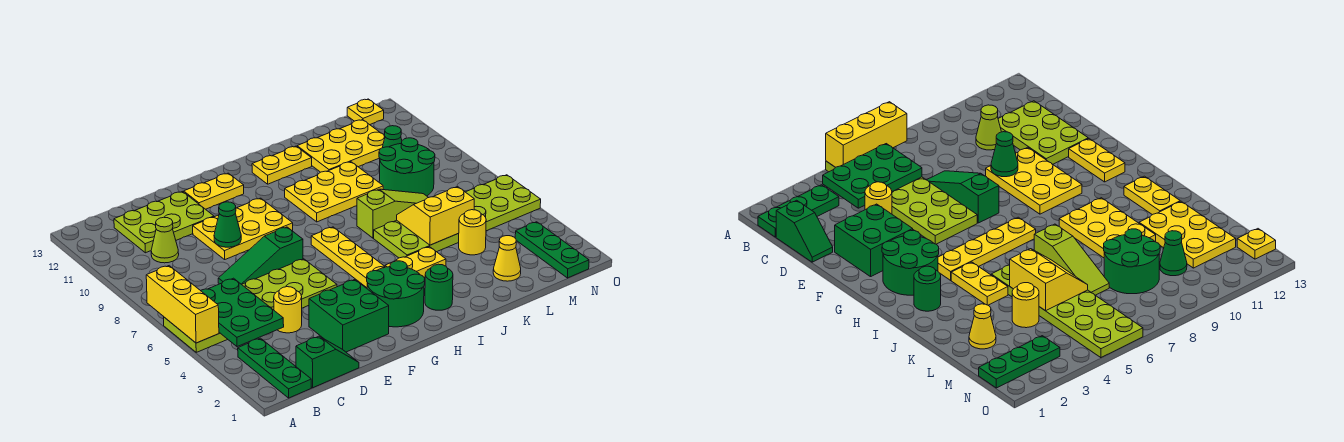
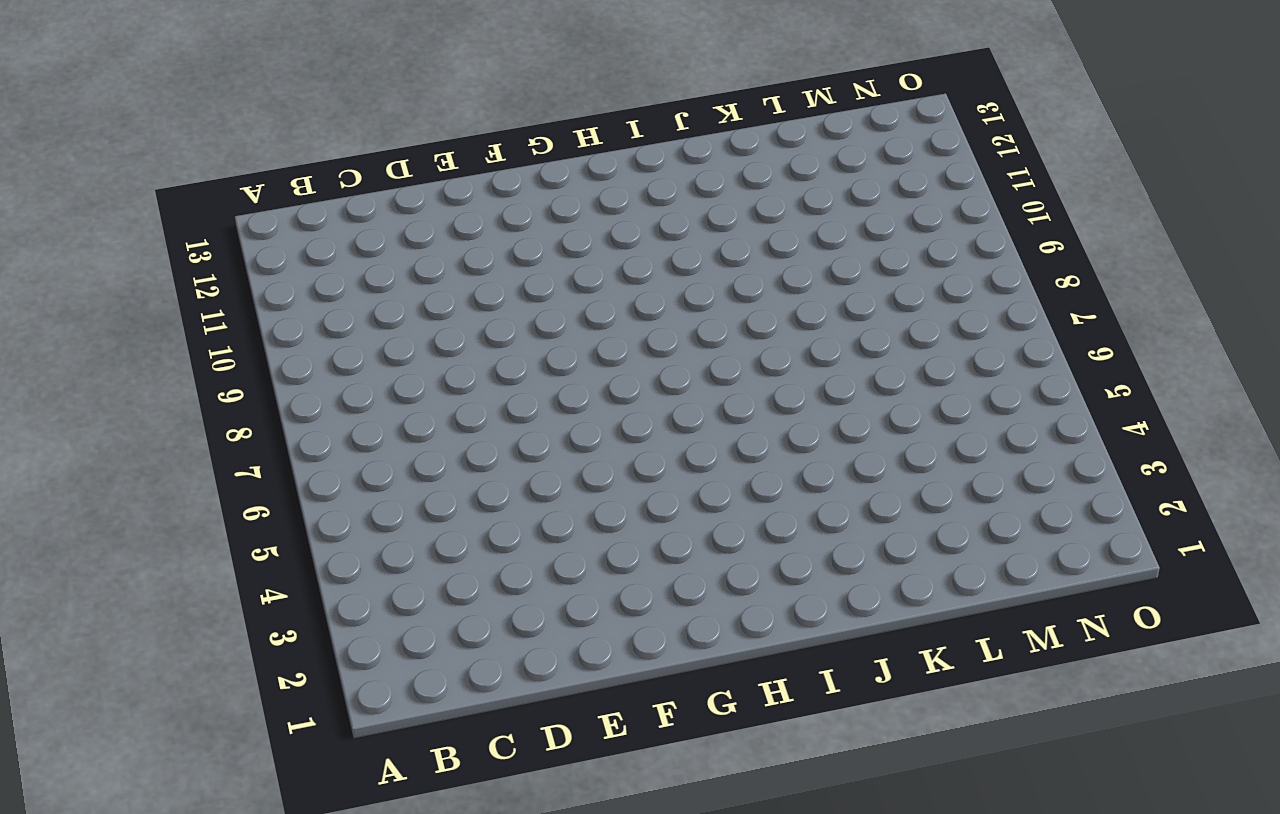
none -> lime 2x6 plate [164,259,337,352]
none -> green 1x3 plate [238,338,311,398]
none -> green 1x2 slope [296,336,359,388]

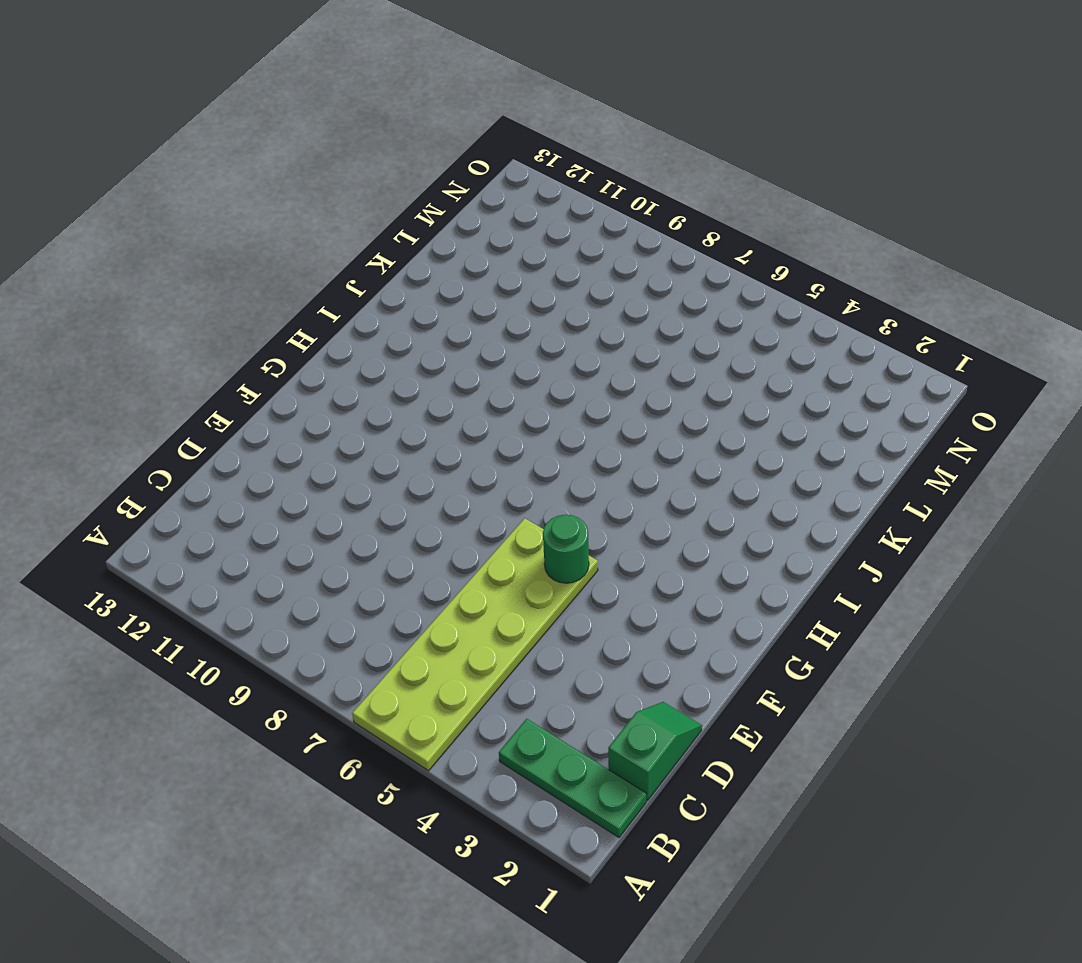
green 1x1 round brick [543,515,589,583] -> green 1x1 round brick moved to [425,264,453,310]
none -> lime 1x1 cone [151,217,179,263]
none -> lime 2x3 plate [114,192,214,253]
none -> yellow 1x1 round brick [274,287,302,333]

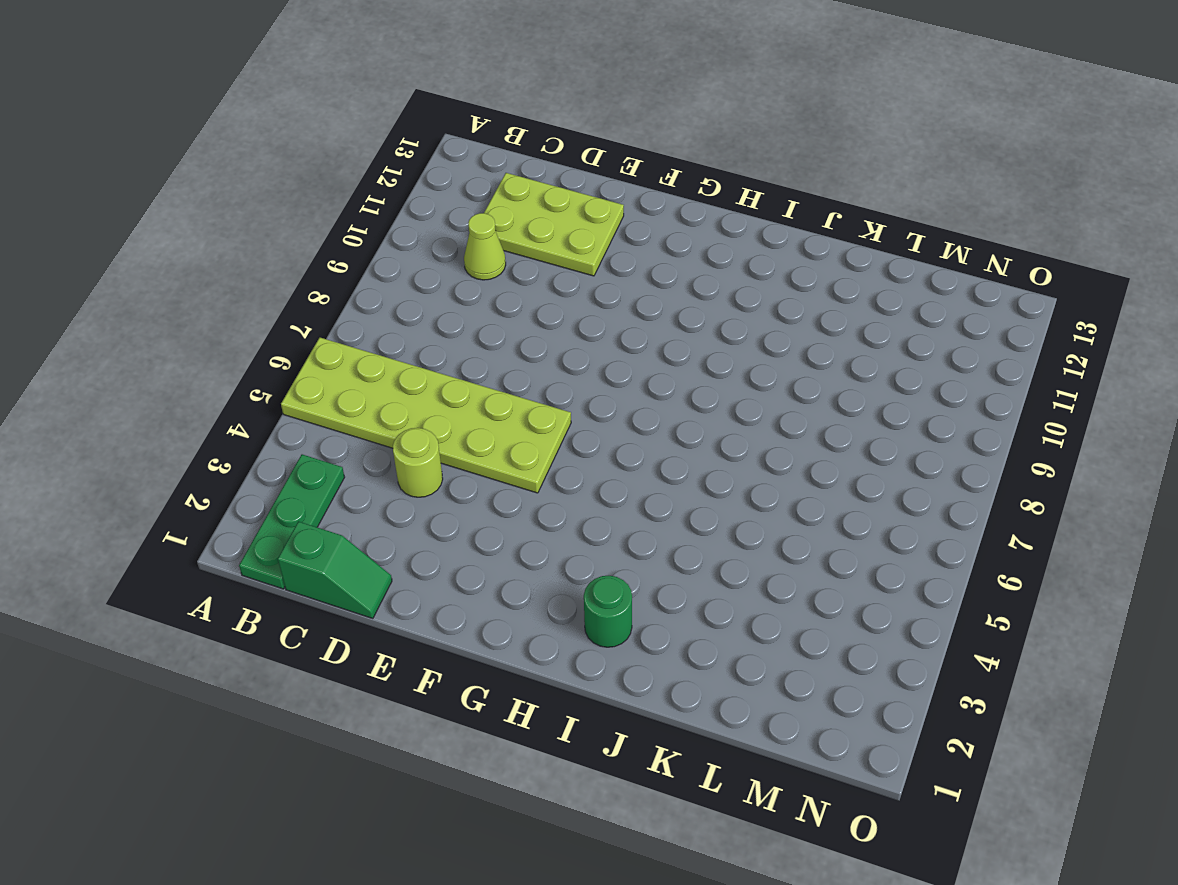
lime 1x1 round brick [393,428,443,497] -> yellow 1x1 round brick [274,287,302,333]
none -> green 1x3 slope [218,227,303,284]
none -> green 2x2 brick [309,280,389,352]
none -> yellow 2x3 plate [193,198,293,259]

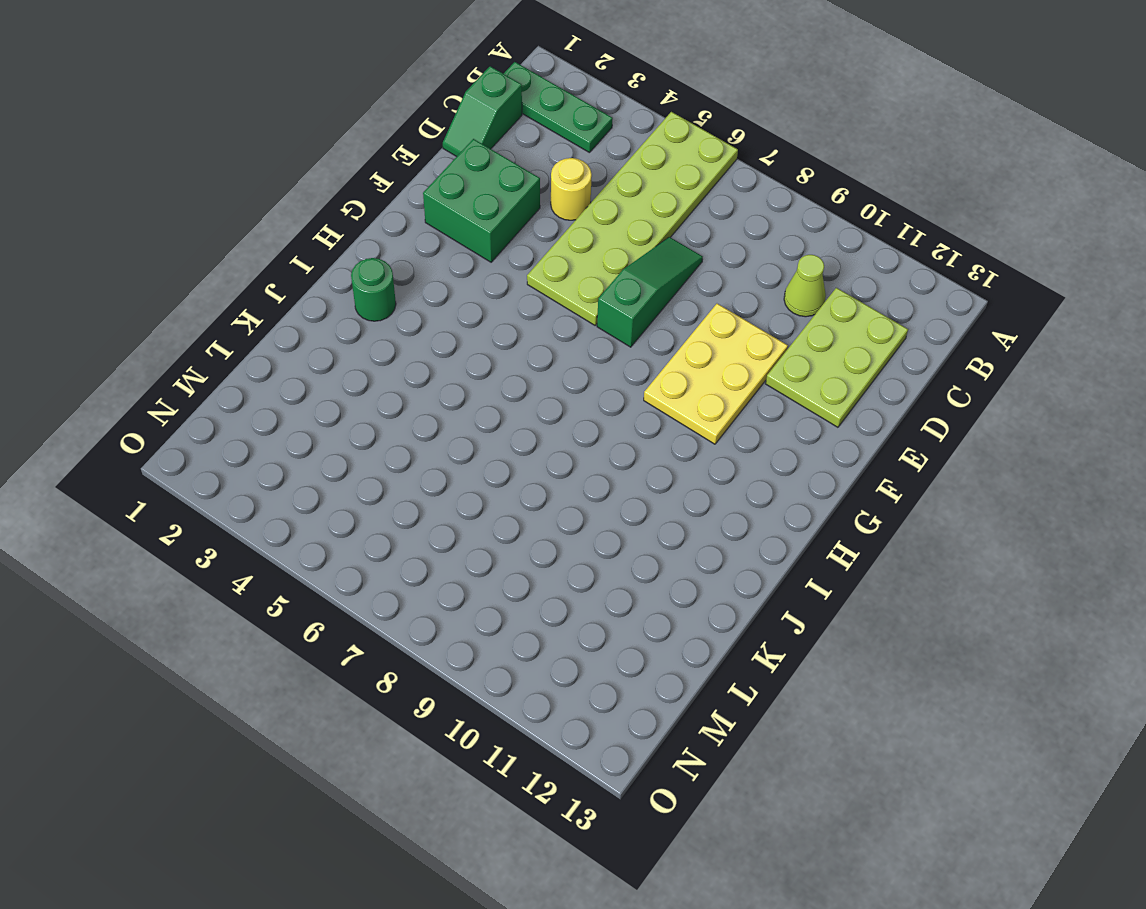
none -> yellow 1x2 plate [184,173,244,209]
none -> green 2x2 round brick [367,261,425,327]
none -> yellow 1x4 plate [311,227,385,288]

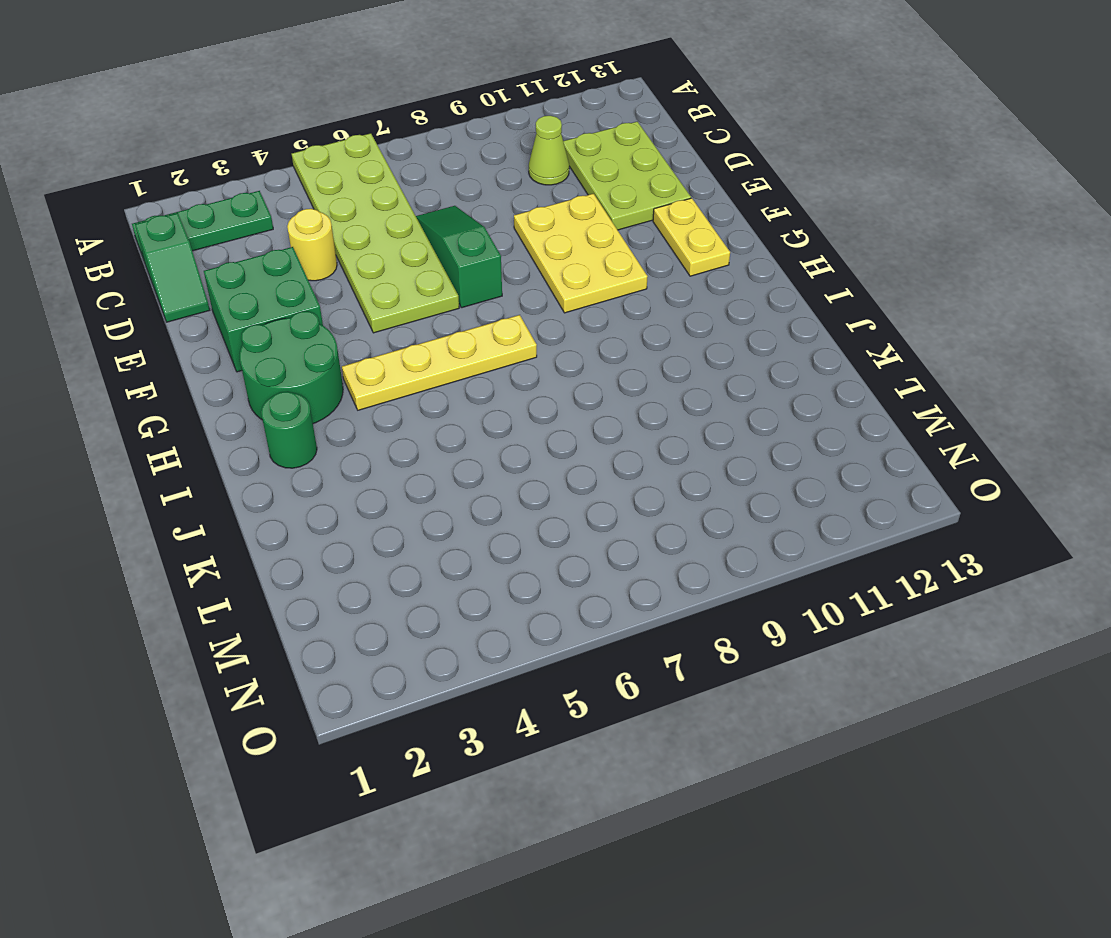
none -> yellow 1x2 plate [385,247,446,277]
none -> yellow 2x3 plate [285,162,383,222]
none -> yellow 1x2 plate [252,146,312,184]

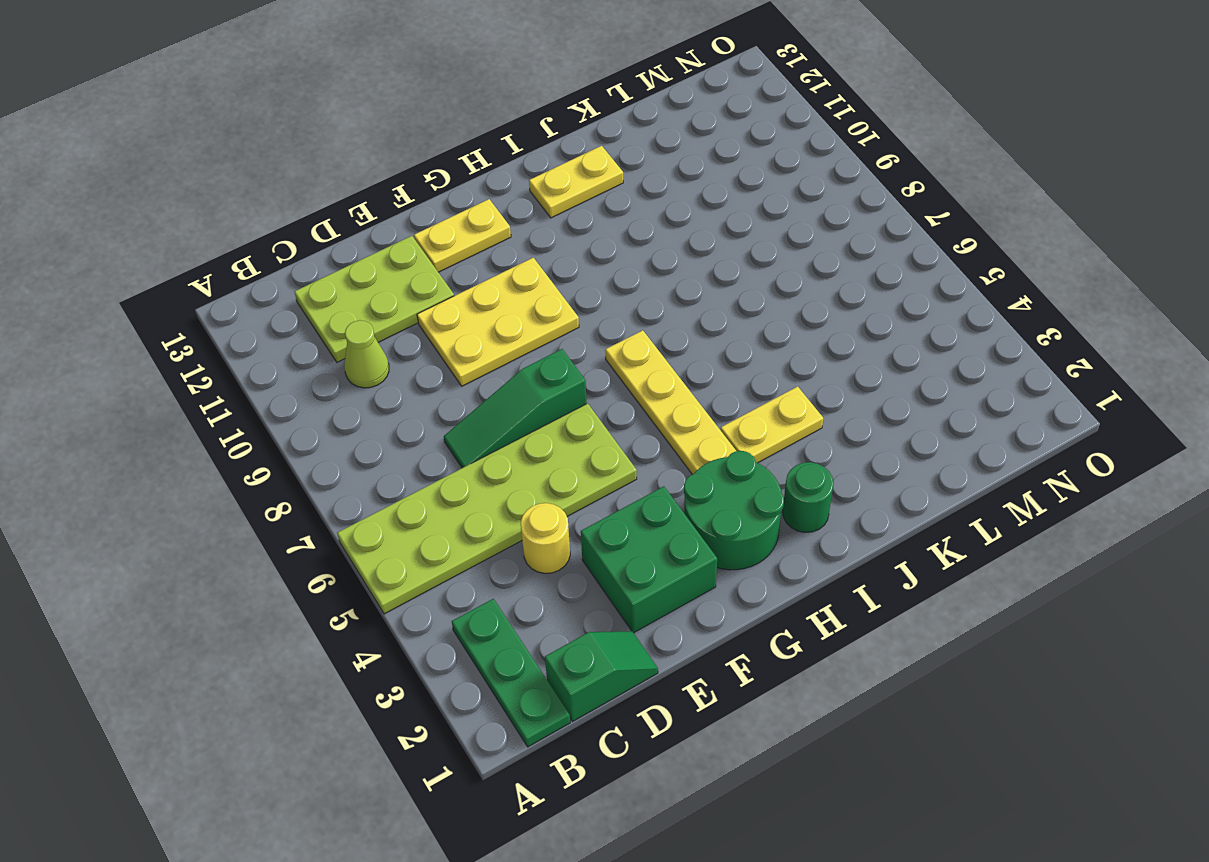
none -> yellow 2x3 plate [285,162,383,222]
none -> lime 2x6 plate [374,175,541,258]
none -> lime 1x3 slope [357,189,428,238]

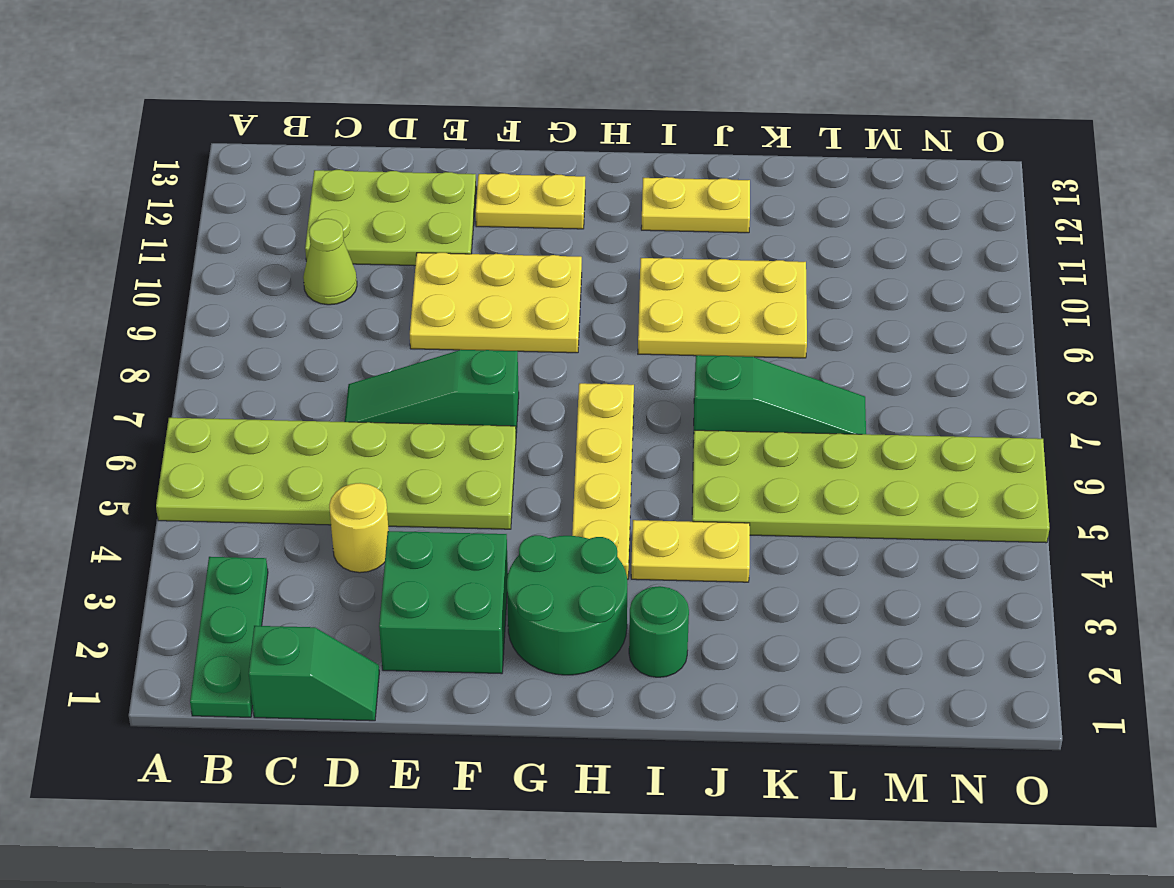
green 1x3 slope [694,355,866,434] -> lime 1x3 slope [357,189,428,238]
none -> yellow 2x3 plate [297,120,385,172]
none -> yellow 1x1 cone [493,236,521,281]
none -> yellow 1x1 round brick [459,210,486,255]

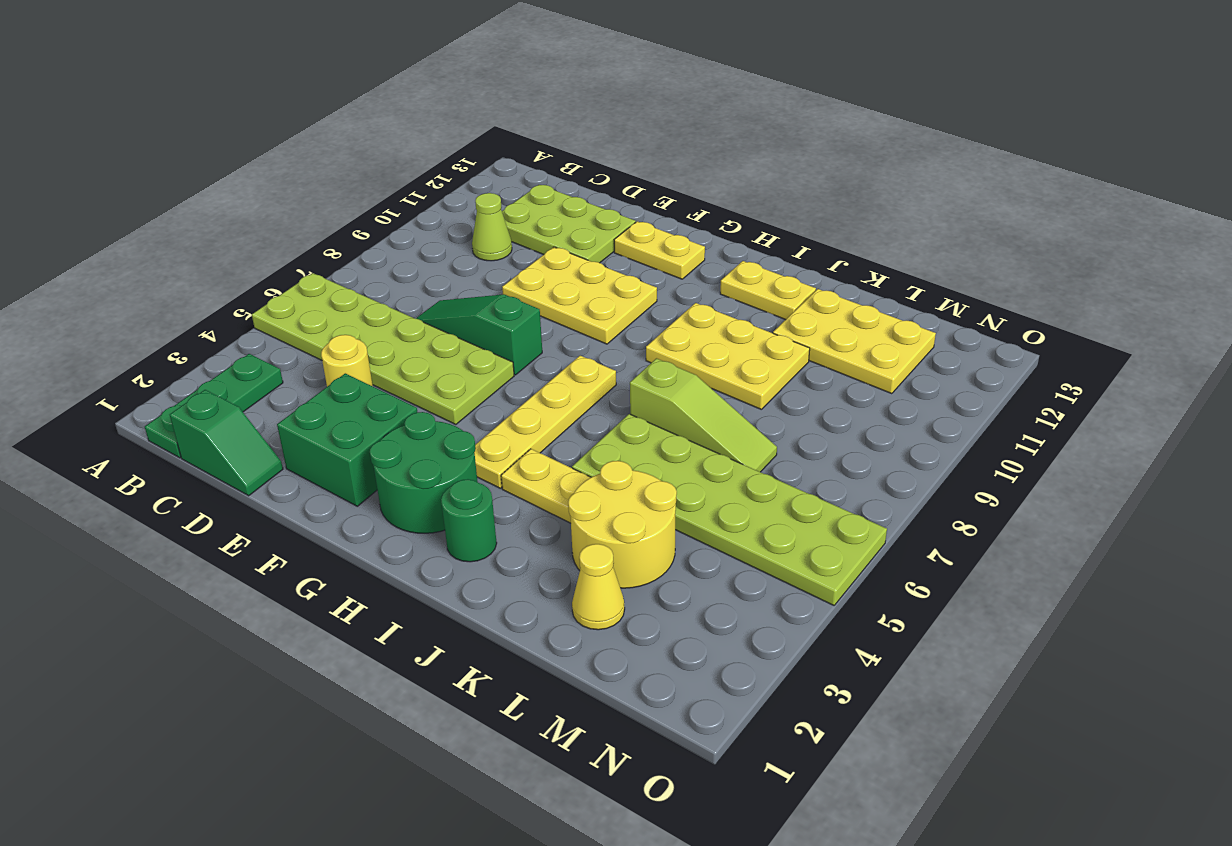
yellow 2x2 round brick [568,461,677,588] -> yellow 1x1 round brick [459,210,486,255]
none -> green 2x2 round brick [379,138,435,196]
none -> green 1x1 cone [382,126,402,148]
none -> green 1x3 plate [515,222,589,278]

